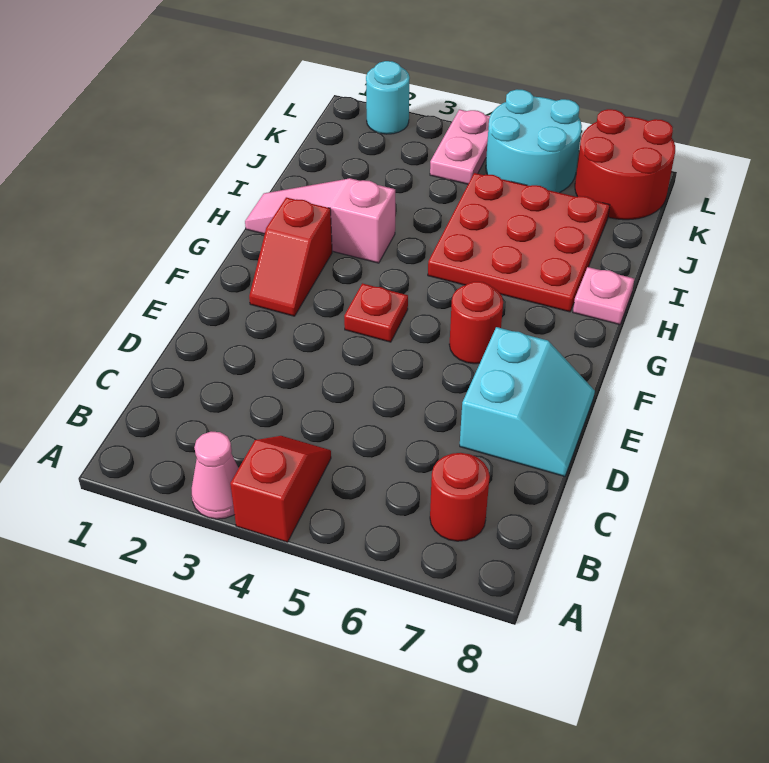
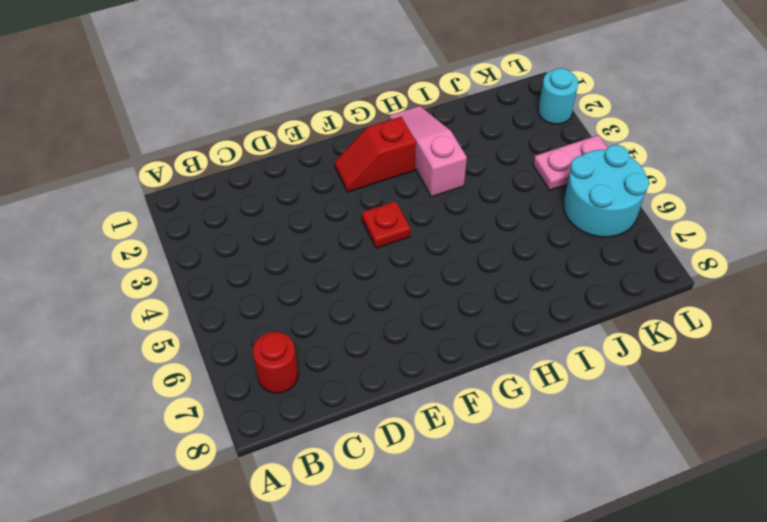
none -> pink 1x1 cone [192,432,239,519]
none -> red 1x2 slope [230,436,331,542]
none -> cyan 2x2 slope [460,327,595,476]

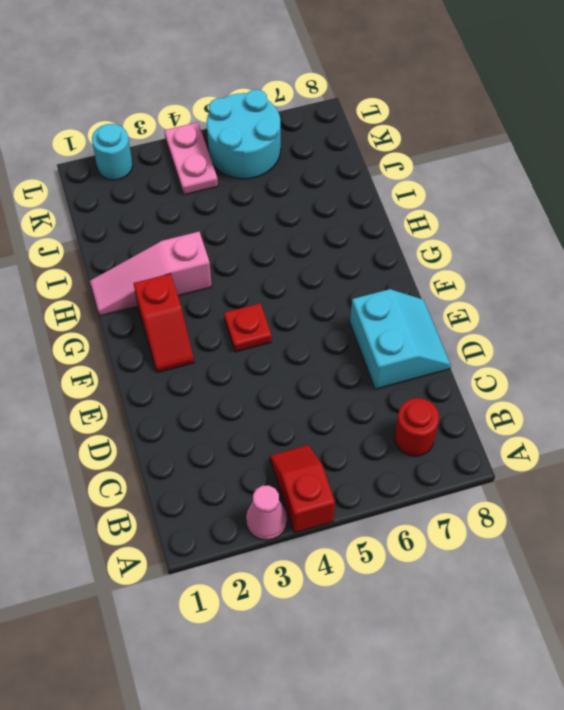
none -> red 1x1 round brick [449,282,503,364]
none -> red 3x3 plate [428,173,610,312]
none -> pink 1x1 plate [573,267,634,325]

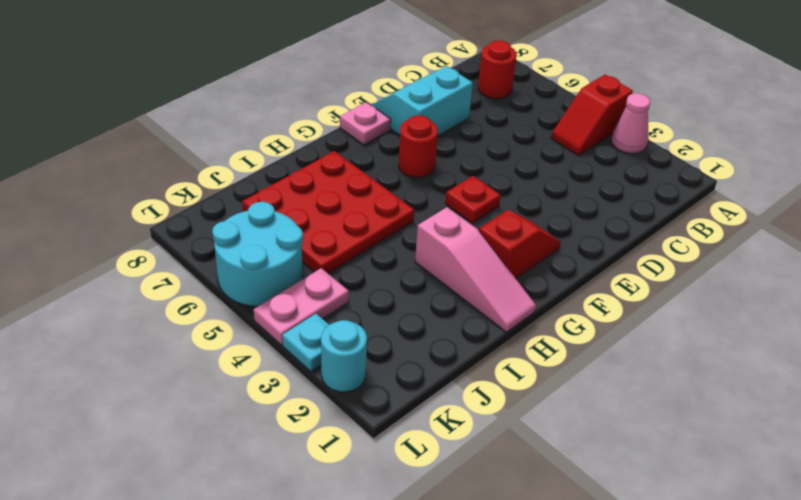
pink 1x1 plate [340,102,391,145] -> pink 1x1 plate moved to [573,267,634,325]
cyan 1x1 plate [282,314,329,371] -> none
none -> red 2x2 round brick [575,109,675,220]

